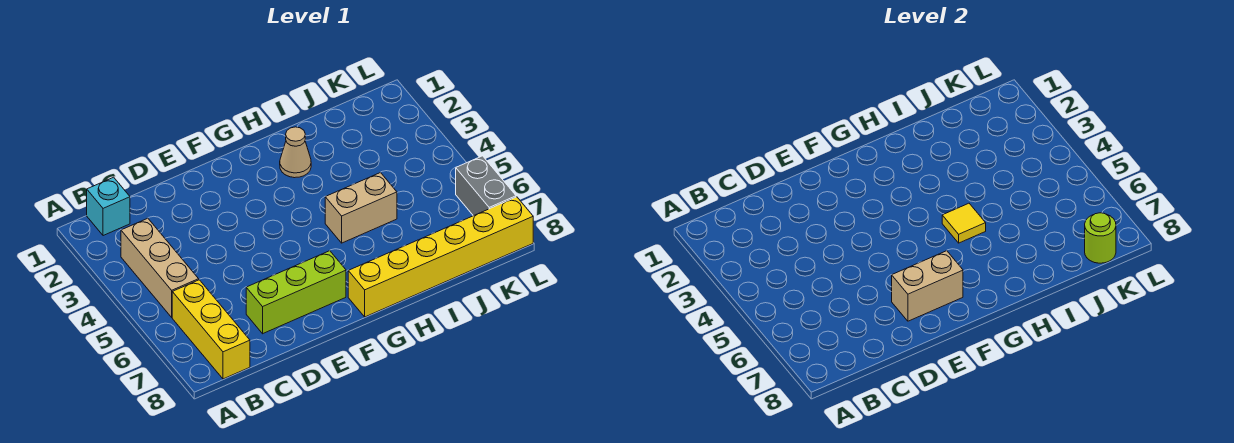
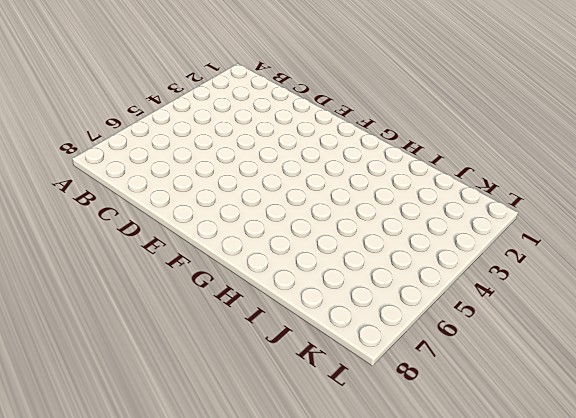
none -> cyan 1x1 brick [87,177,130,236]
none -> tan 1x3 brick [121,218,199,317]

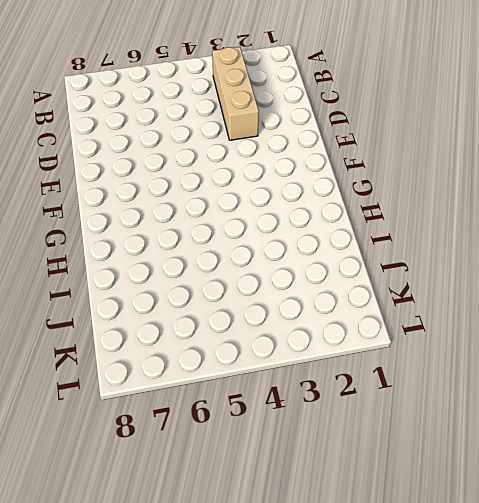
tan 1x3 brick [212,47,259,140] -> tan 1x3 brick turned to [121,218,199,317]
none -> cyan 1x1 brick [87,177,130,236]
none -> yellow 1x3 brick [172,280,250,379]

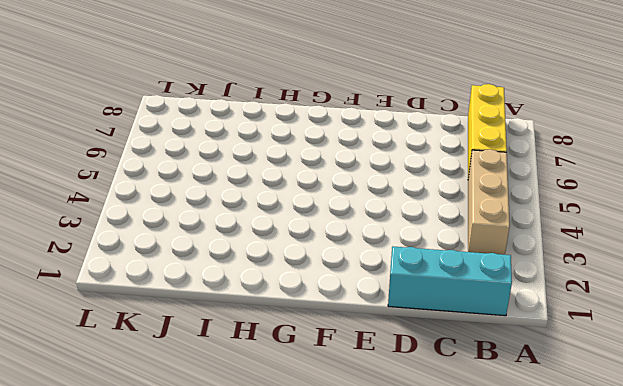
cyan 1x3 brick [388,247,512,316] -> cyan 1x1 brick [87,177,130,236]
none -> lime 1x3 brick [246,251,346,334]
none -> yellow 1x6 brick [348,197,533,317]

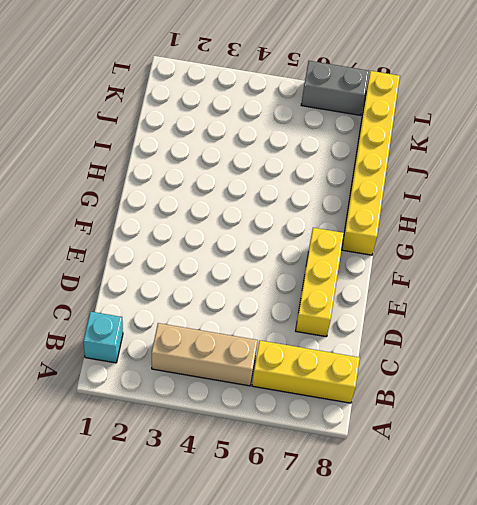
yellow 1x3 brick [296,228,344,337] -> lime 1x3 brick [246,251,346,334]
none -> tan 1x1 cone [280,127,311,178]
none -> tan 1x2 brick [325,173,397,243]

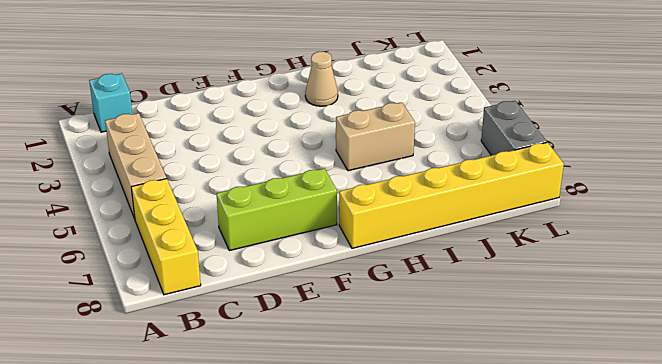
none -> tan 1x2 brick [892,251,963,321]
none -> yellow 1x1 tile [942,203,986,243]

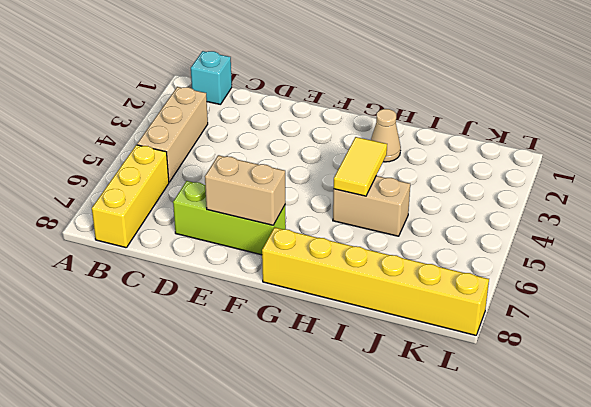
yellow 1x2 tile [334,137,387,196] -> yellow 1x1 tile [942,203,986,243]
none -> grey 1x2 brick [456,156,516,216]
none -> lime 1x1 round brick [1085,213,1116,263]

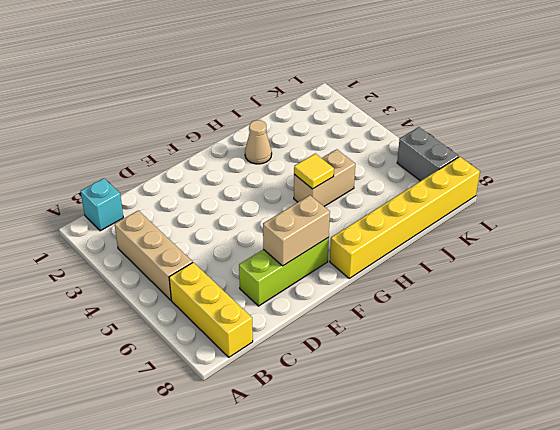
none -> lime 1x1 round brick [1085,213,1116,263]

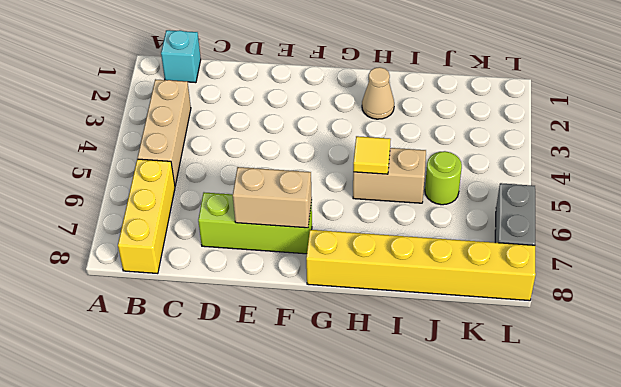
lime 1x1 round brick [425,151,462,205] -> lime 1x1 round brick moved to [1085,213,1116,263]

